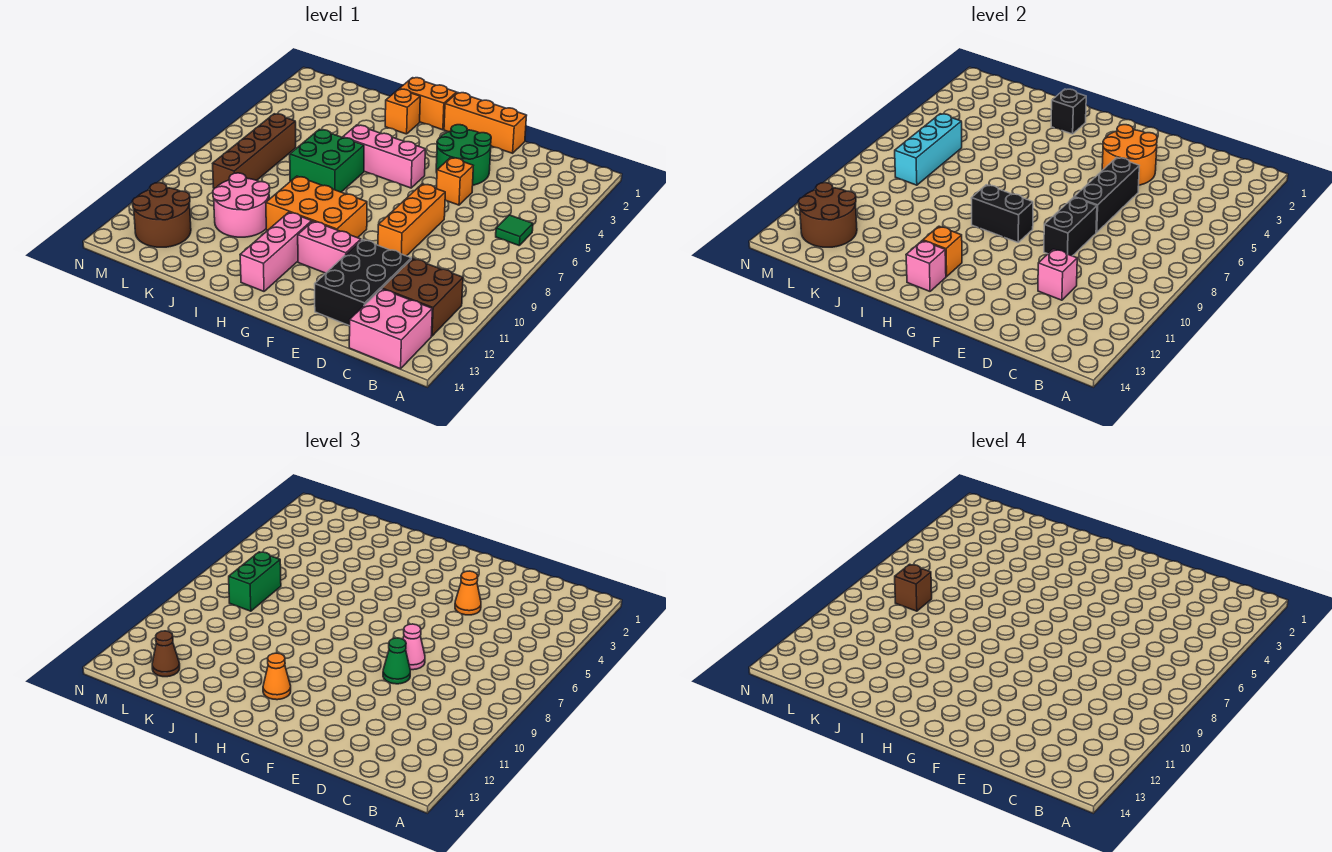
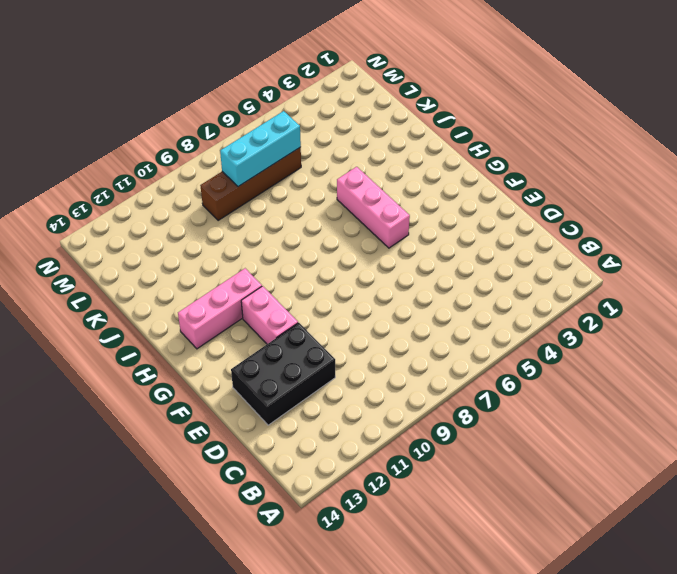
none -> green 1x1 tile [496,215,533,245]
none -> brown 2x2 brick [382,258,463,336]
none -> pink 2x2 brick [349,289,432,369]
none -> orange 1x3 brick [444,93,527,153]

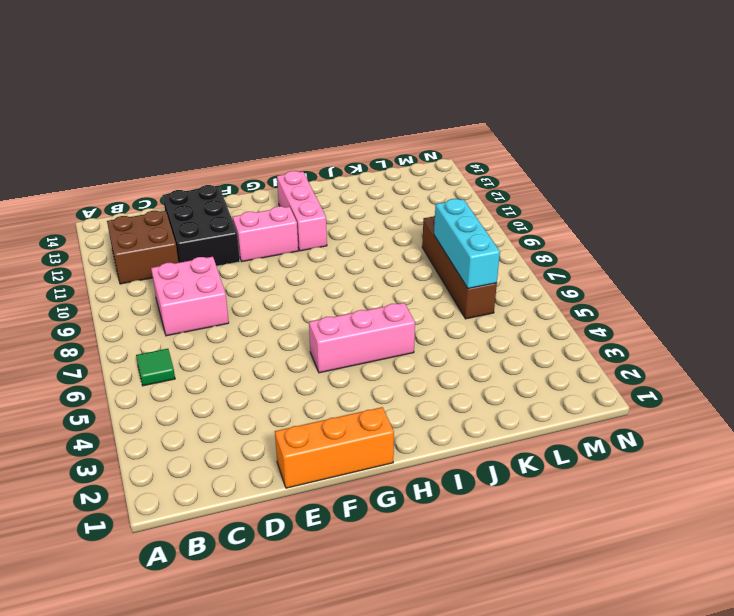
pink 2x2 brick [151,257,229,336] -> pink 2x2 brick moved to [349,289,432,369]
none -> green 2x2 round brick [436,125,491,185]
none -> orange 1x1 brick [436,158,473,205]
none -> orange 1x3 brick [378,184,445,256]
none -> orange 2x3 brick [266,176,367,238]

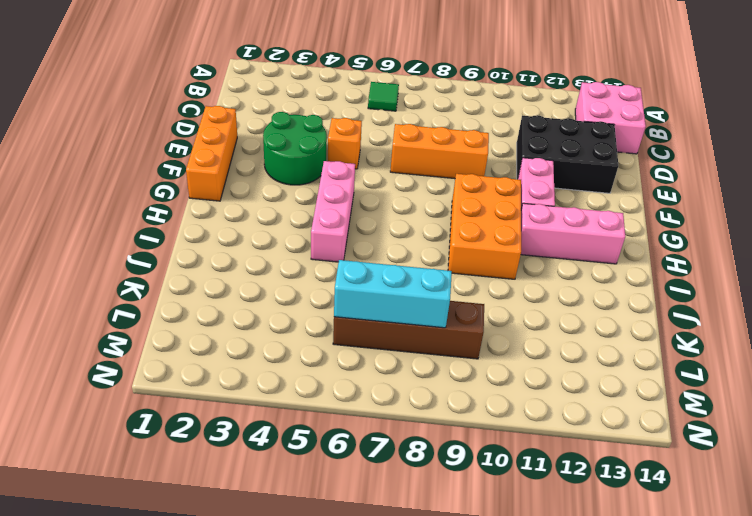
none -> brown 2x2 brick [382,258,463,336]
none -> orange 1x2 brick [400,78,457,130]
none -> orange 1x1 brick [385,89,420,134]
none -> green 2x2 brick [290,129,364,192]

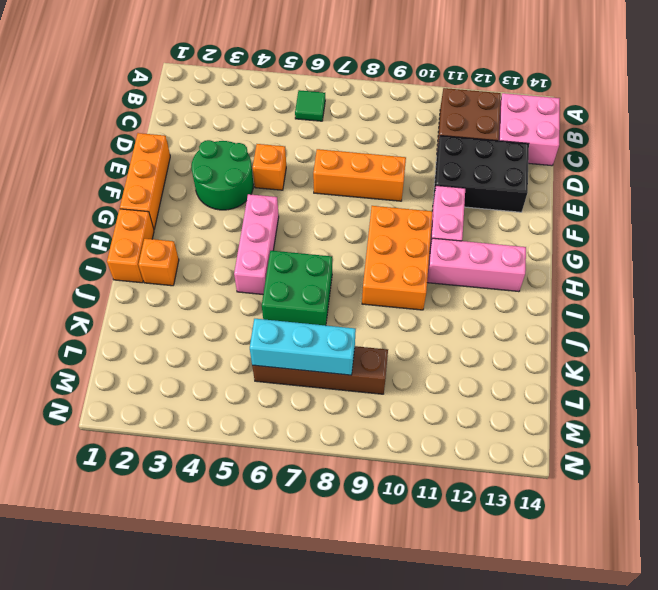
none -> pink 2x2 round brick [213,173,270,237]
none -> brown 2x2 round brick [133,183,191,247]
none -> pink 1x1 brick [1038,249,1077,300]
none -> orange 2x2 round brick [1102,125,1157,185]

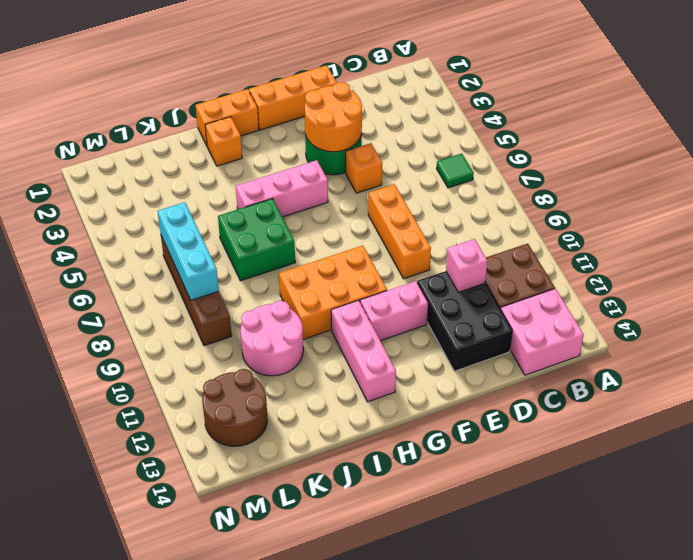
none -> black 1x3 brick [1074,158,1139,232]
none -> black 1x2 brick [1044,197,1097,256]
none -> black 1x2 brick [971,185,1033,242]
none -> orange 1x1 brick [923,226,962,277]

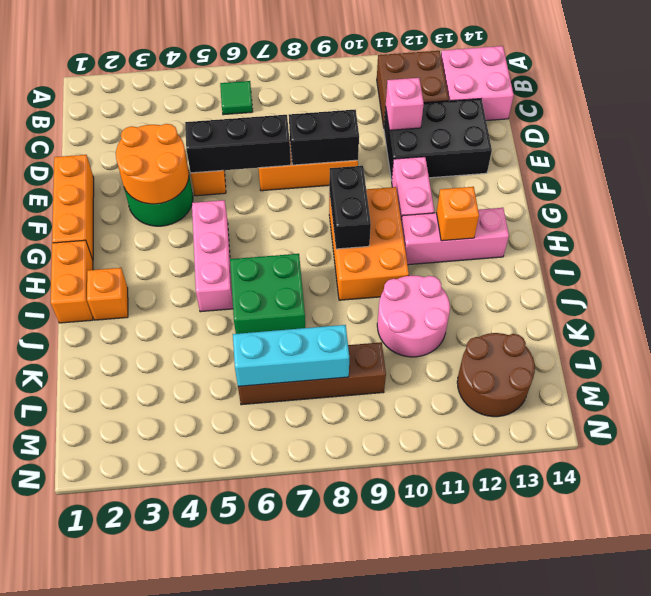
none -> pink 1x1 brick [906,241,946,291]
none -> black 1x1 brick [1051,89,1086,134]
none -> brown 2x2 round brick [799,183,857,247]
none -> orange 1x1 cone [455,571,481,615]

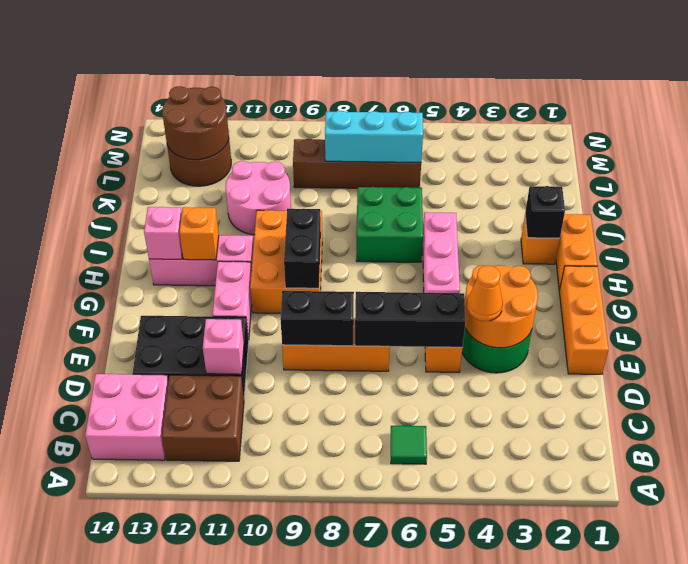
none -> pink 1x1 cone [403,624,425,670]
none -> green 1x1 cone [383,638,410,684]
none -> orange 1x1 cone [263,653,291,700]
none -> green 1x2 brick [229,552,281,611]

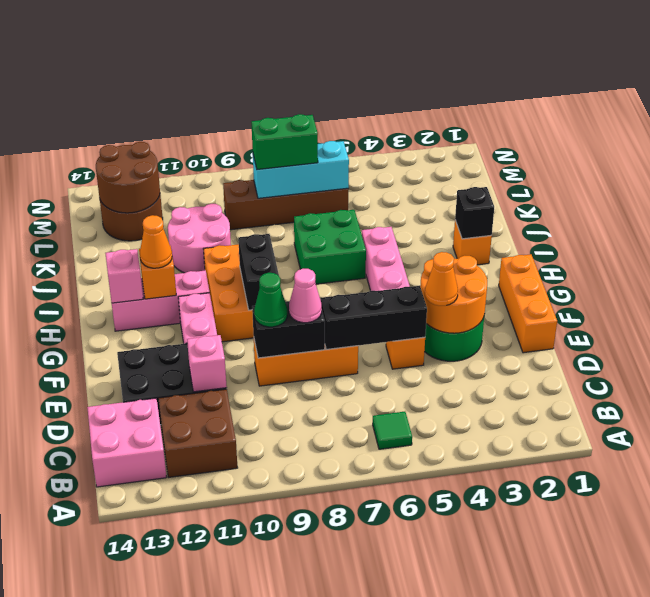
none -> orange 1x2 brick [400,78,457,130]
none -> brown 1x1 cone [152,631,180,677]
none -> brown 1x1 brick [895,564,932,611]

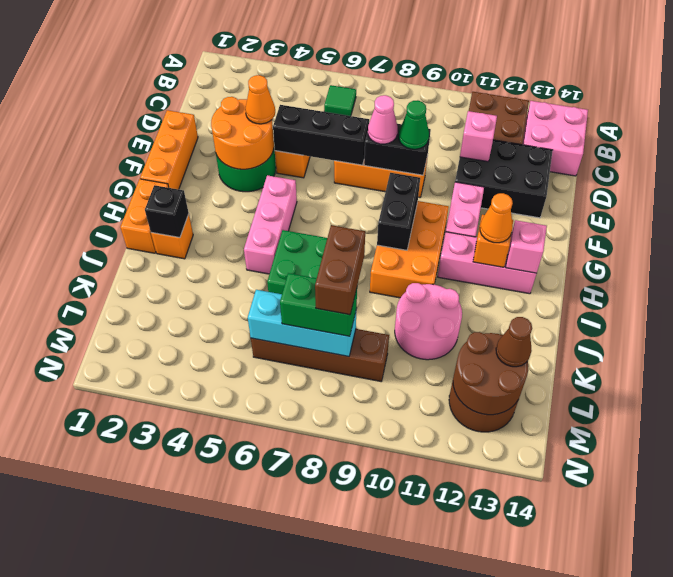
brown 1x2 brick [315,225,365,315] -> brown 1x1 brick [895,564,932,611]

